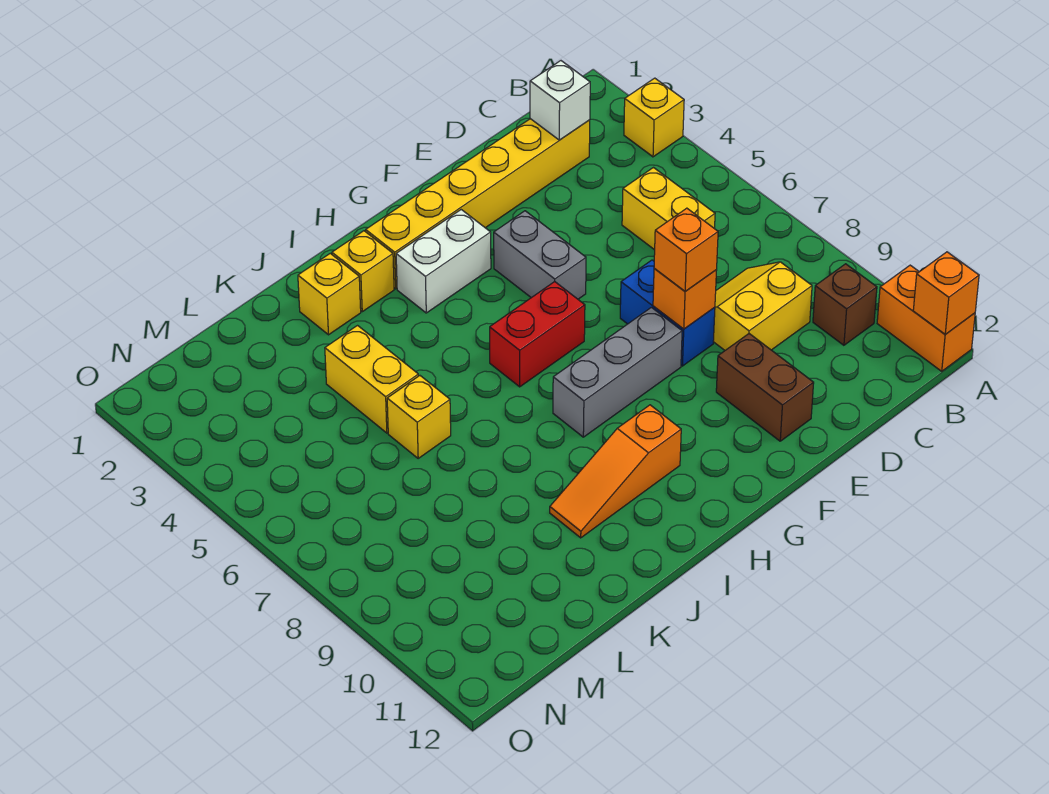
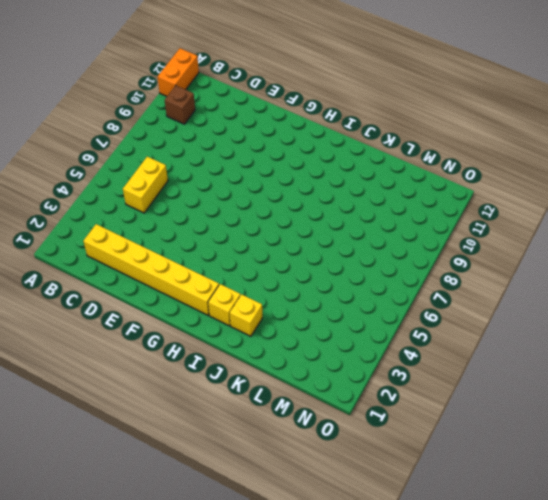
none -> yellow 1x1 brick [624,78,684,157]
none -> yellow 2x2 slope [713,262,812,350]
none -> blue 1x2 brick [620,260,715,366]

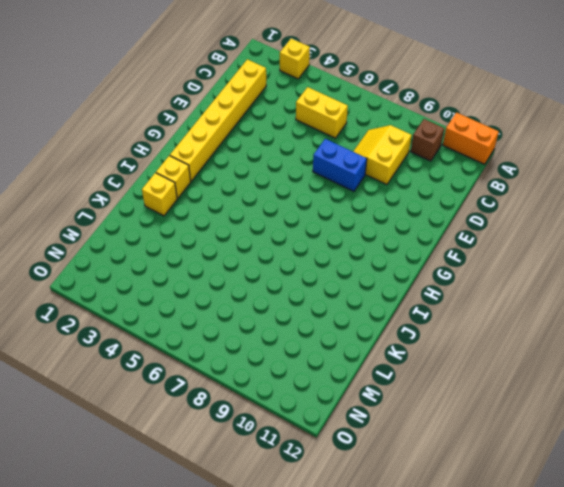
none -> brown 1x2 brick [716,334,814,441]
none -> grey 1x2 brick [494,211,586,299]
none -> grey 1x3 brick [553,307,682,437]

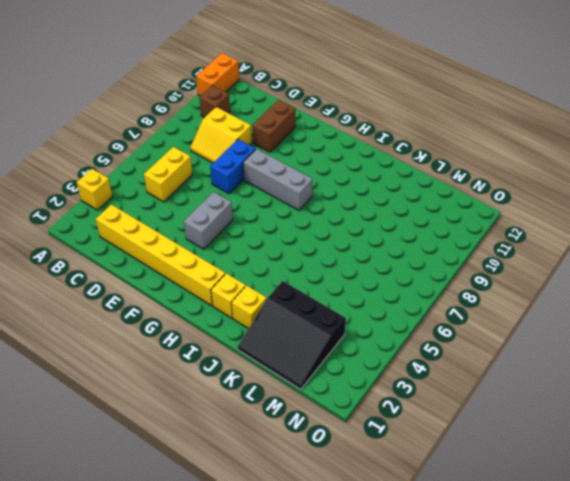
black 3x3 slope [238,281,346,389] -> none
none -> white 1x2 brick [396,210,491,313]
none -> red 1x2 brick [490,282,585,387]
none -> orange 1x3 slope [550,405,681,538]

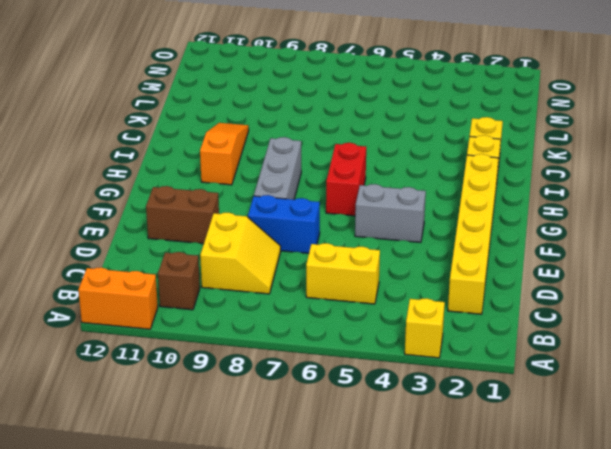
none -> white 1x2 brick [396,210,491,313]
none -> yellow 1x2 brick [325,326,418,433]
none -> yellow 1x1 brick [387,376,451,458]

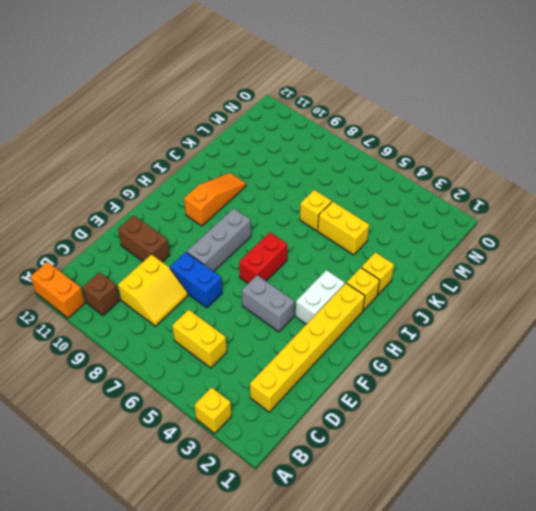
none -> orange 1x1 brick [913,252,979,334]
none -> white 1x1 brick [530,61,590,140]
none -> orange 1x1 brick [653,268,717,329]

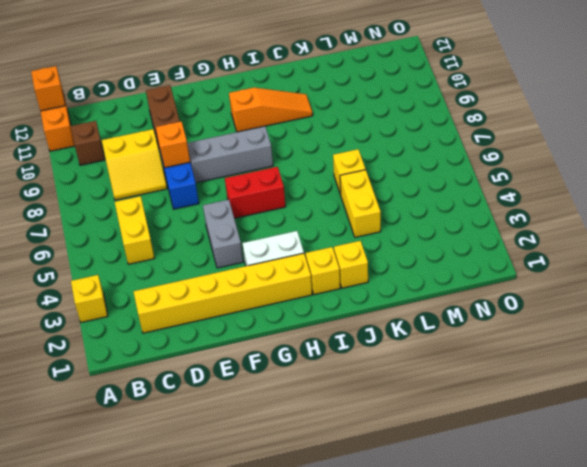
none -> white 1x1 brick [530,61,590,140]
none -> orange 1x1 brick [654,208,718,292]

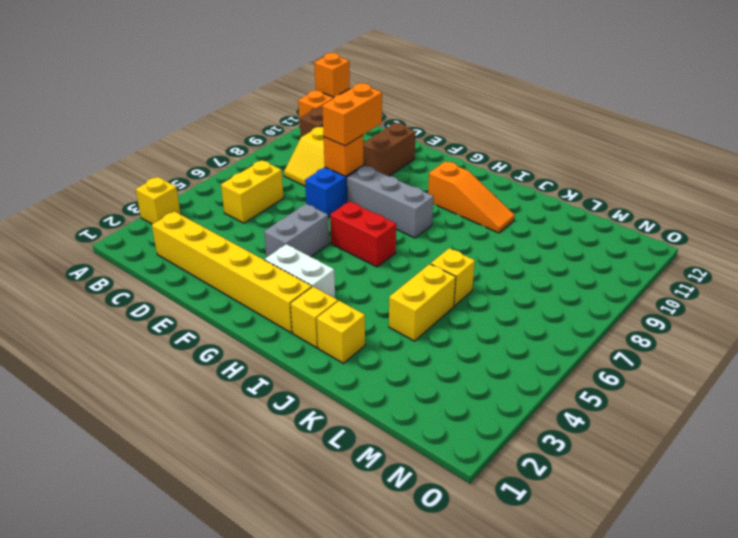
orange 1x2 brick [322,83,382,146] -> orange 1x1 brick [654,208,718,292]
none -> white 1x1 brick [530,61,590,140]

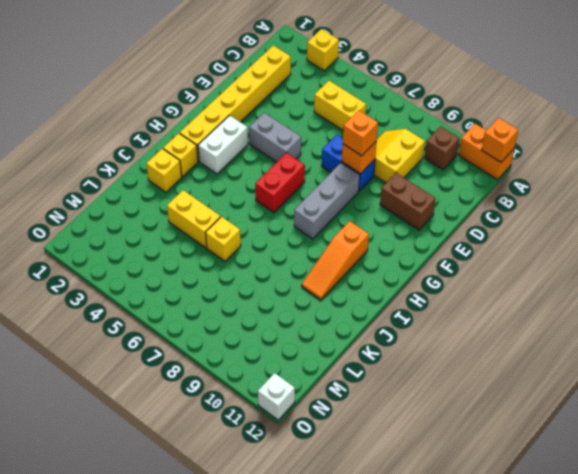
white 1x1 brick [258,373,295,420] -> white 1x1 brick moved to [530,61,590,140]

